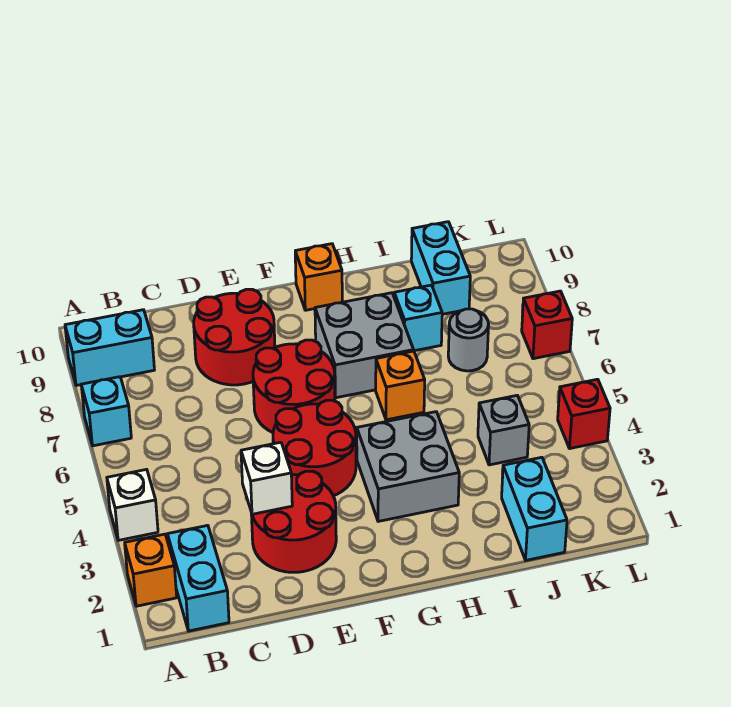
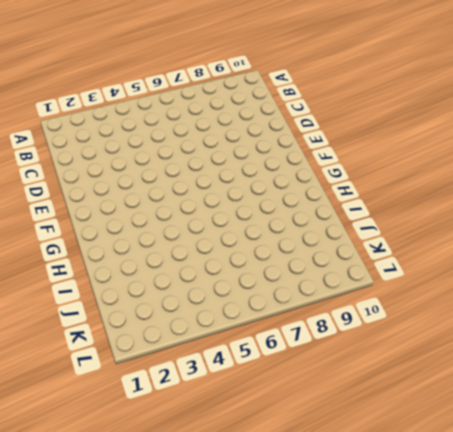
none -> orange 1x1 brick [125,534,177,606]
none -> white 1x1 brick [107,469,158,540]
none -> cyan 1x1 brick [81,377,131,446]

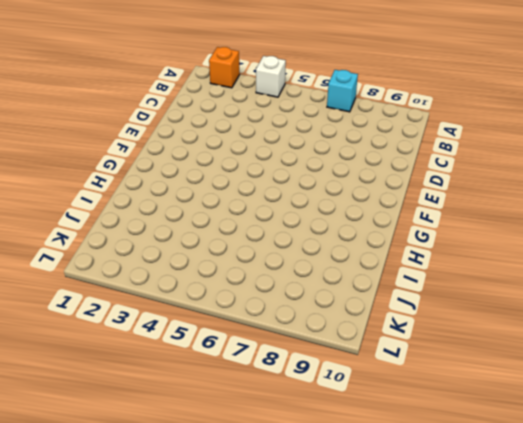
none -> cyan 1x2 brick [65,310,154,386]
none -> cyan 1x2 brick [168,525,229,631]
none -> red 2x2 round brick [251,471,336,572]

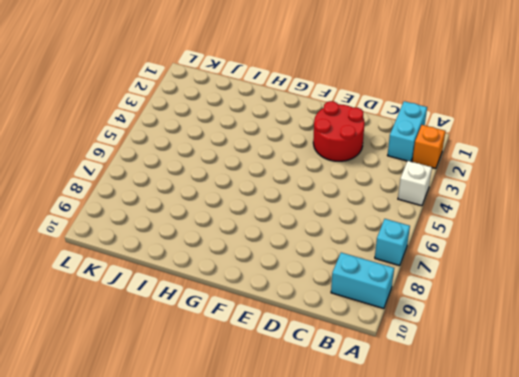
none -> red 2x2 round brick [194,289,275,385]
none -> red 2x2 round brick [273,400,356,496]
none -> red 2x2 round brick [253,340,335,433]

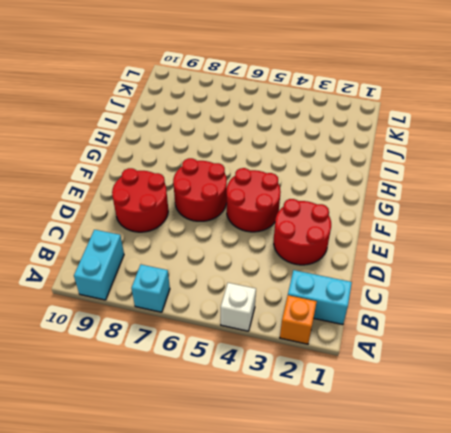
none -> grey 2x2 brick [357,412,459,521]
none -> grey 2x2 brick [315,293,414,398]
none -> orange 1x1 brick [295,244,342,310]

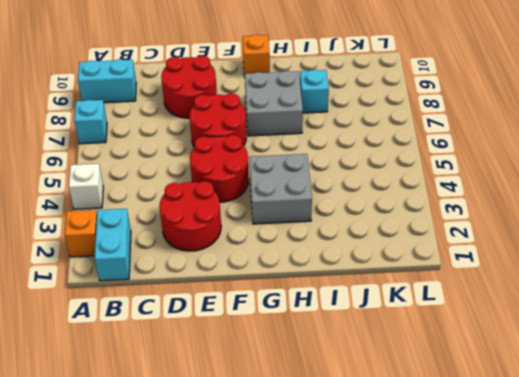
none -> orange 1x1 brick [376,351,425,420]
none -> cyan 1x2 brick [502,457,567,560]
none -> grey 1x1 brick [478,395,529,465]

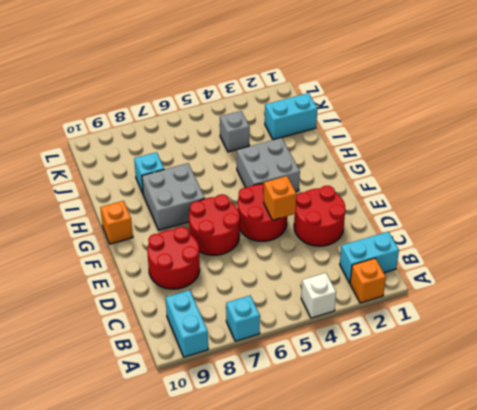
orange 1x1 brick [264,176,297,220] -> orange 1x1 brick moved to [376,351,425,420]
none -> grey 1x1 round brick [448,309,489,371]
none -> cyan 1x2 brick [411,222,470,314]
none -> red 1x1 brick [558,379,610,449]

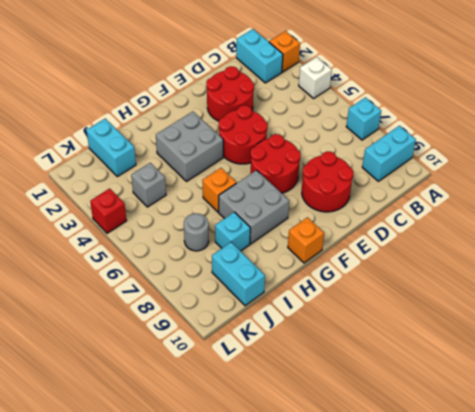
none -> red 1x1 brick [522,291,572,359]
none -> white 1x1 brick [241,442,292,514]

